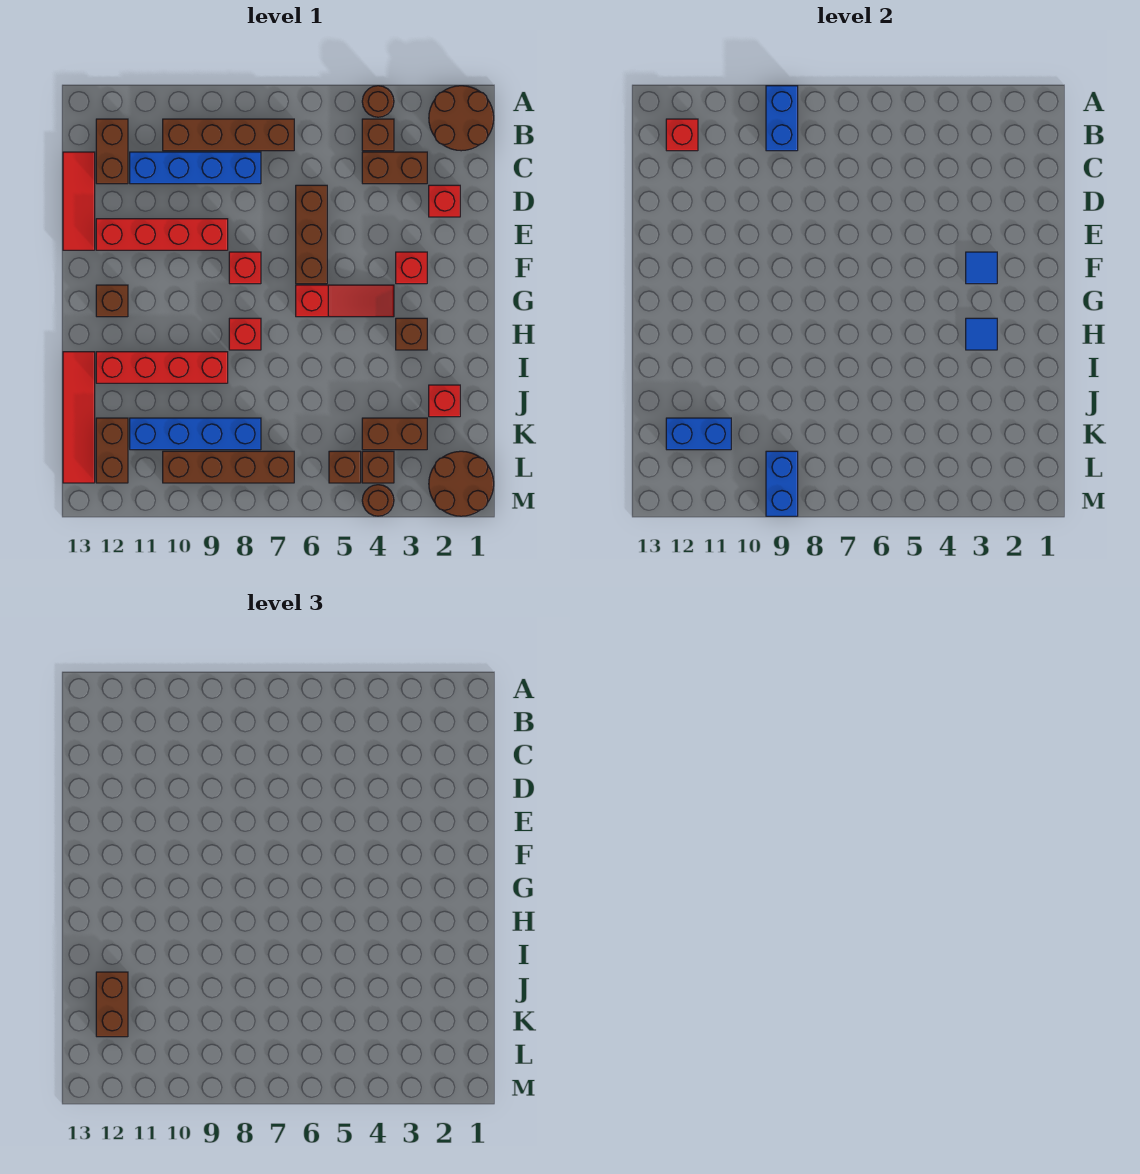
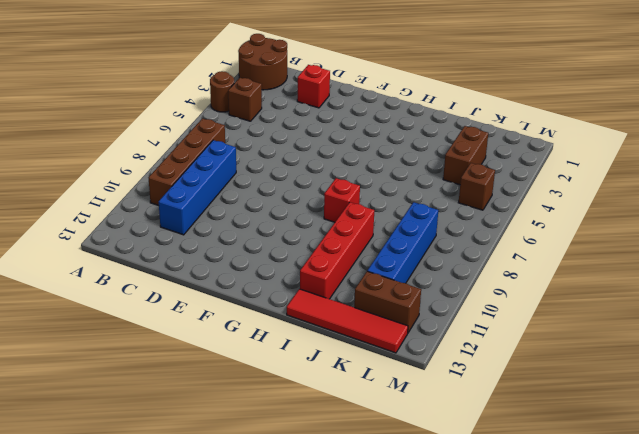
none -> brown 1x2 brick [96,119,128,184]
none -> brown 1x2 brick [362,152,427,184]
none -> red 1x3 tile [63,152,95,250]
none -> brown 1x3 brick [296,185,327,284]

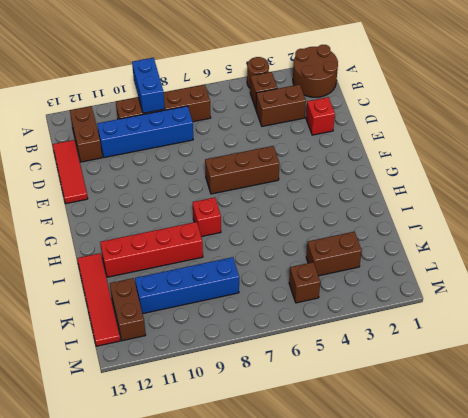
brown 1x3 brick [205,146,280,194] -> brown 1x3 brick turned to [296,185,327,284]
none -> red 1x4 brick [96,219,228,250]
none -> red 1x1 brick [396,252,427,284]
none -> red 1x1 brick [229,252,261,284]
none -> red 1x3 slope [296,285,394,317]

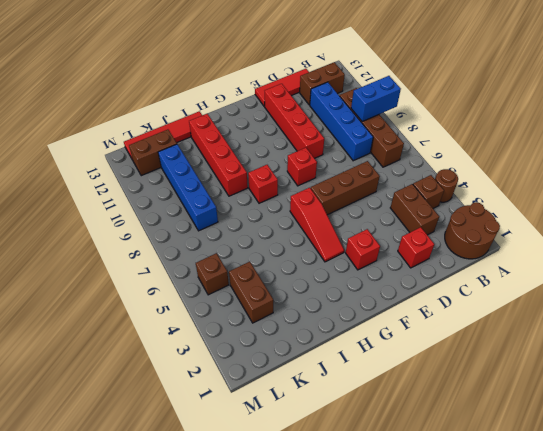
none -> brown 1x1 brick [96,285,128,317]
none -> brown 1x1 brick [396,318,427,350]
none -> red 1x1 brick [429,385,460,417]
none -> brown 2x2 round brick [429,451,494,516]

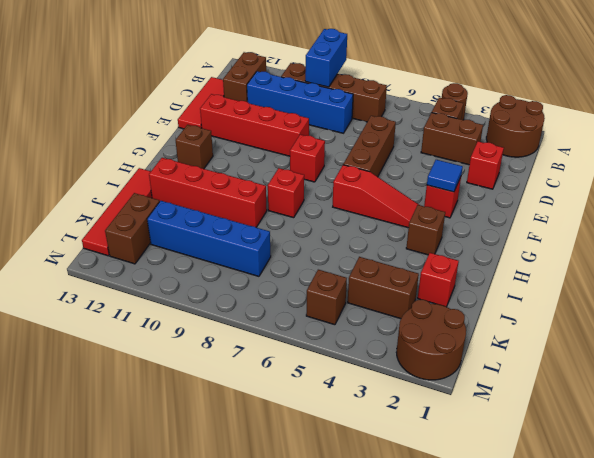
none -> brown 1x1 brick [362,451,394,483]
none -> brown 1x4 brick [163,451,294,483]
none -> brown 1x1 round brick [362,485,394,516]
none -> red 1x1 brick [666,119,698,151]

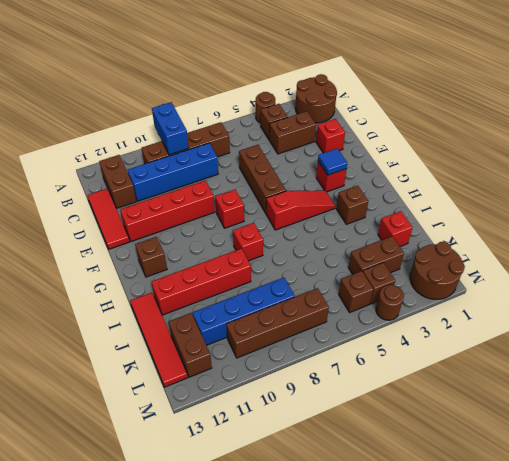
none -> red 1x1 brick [666,119,698,151]
none -> blue 1x1 tile [966,318,997,350]
none -> blue 1x2 brick [666,418,731,450]
none -> blue 1x2 brick [766,451,798,516]

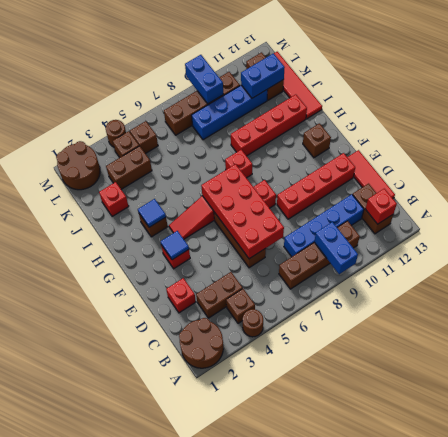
red 2x4 brick [201,164,284,259] -> none
none -> brown 1x2 brick [96,972,128,1037]

